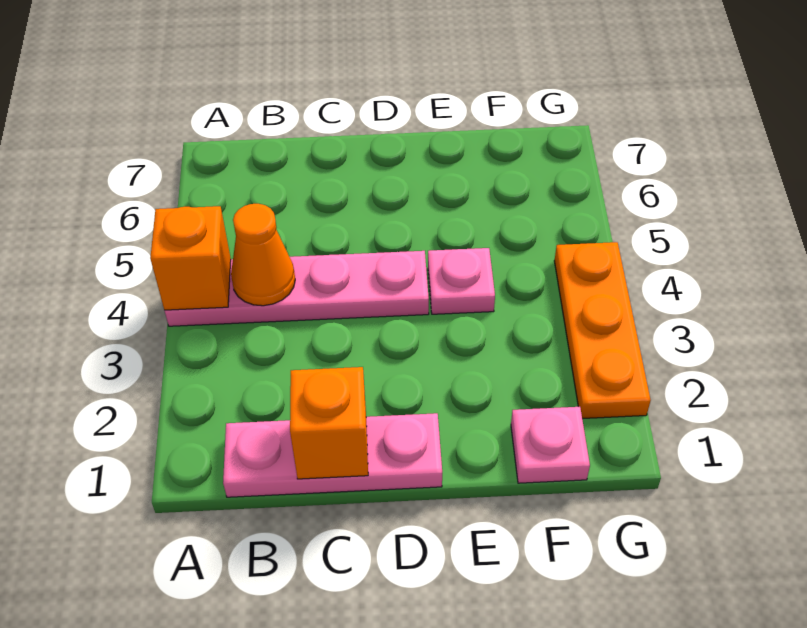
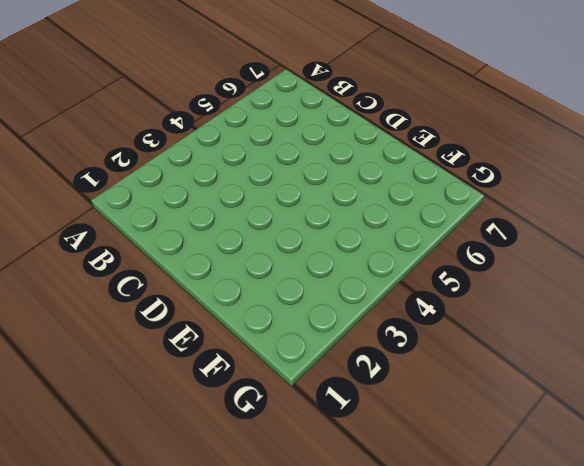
none -> pink 1x4 plate [164,251,429,326]
none -> pink 1x3 plate [223,413,442,497]

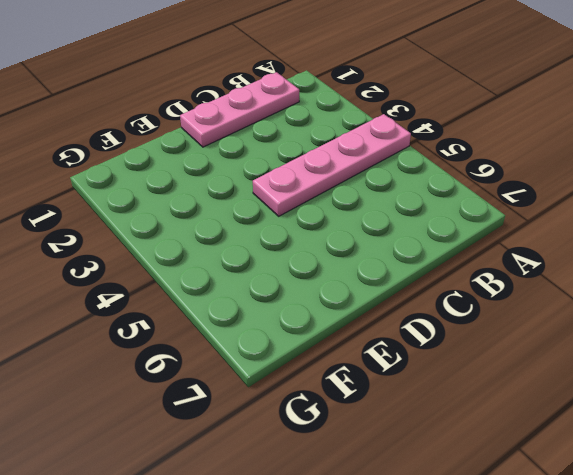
none -> pink 1x1 plate [428,248,495,314]
none -> pink 1x1 plate [511,407,590,483]

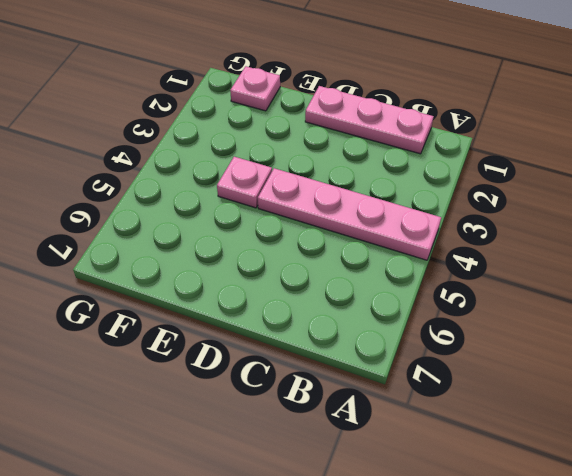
none -> orange 1x3 plate [554,242,651,419]
none -> orange 1x1 brick [150,206,231,310]

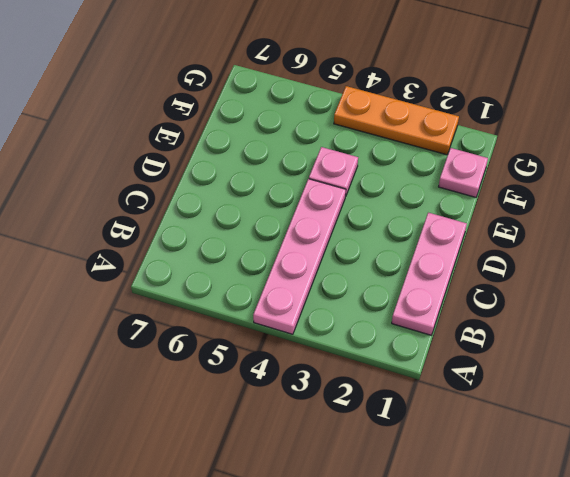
none -> orange 1x1 brick [150,206,231,310]
none -> orange 1x1 cone [231,204,295,306]

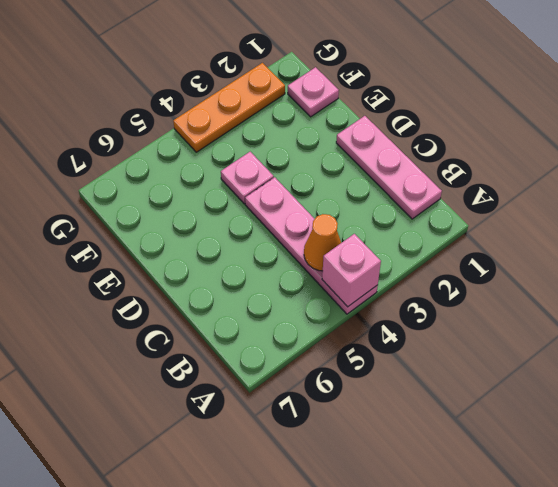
pink 1x1 brick [322,234,381,307] -> orange 1x1 brick [150,206,231,310]
none -> orange 1x1 brick [290,367,368,479]

